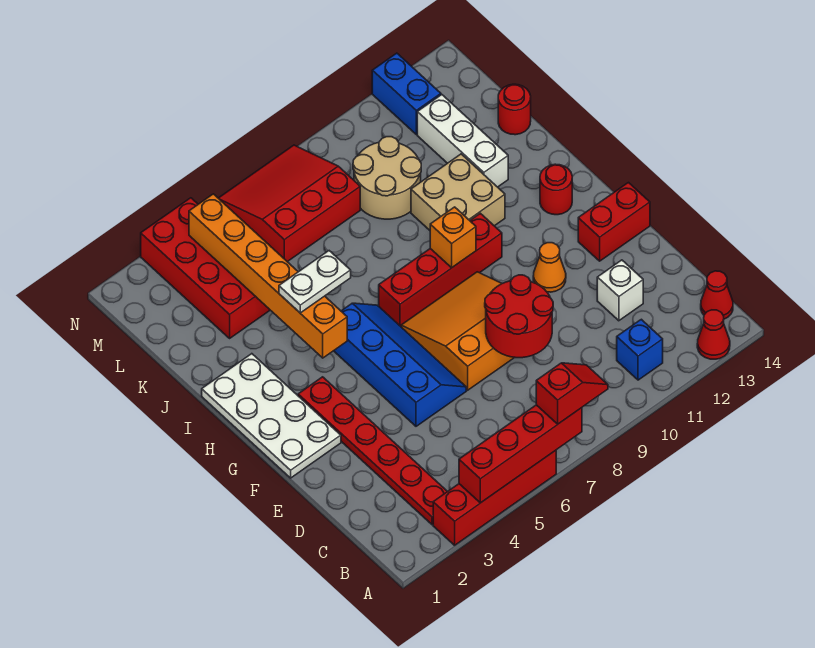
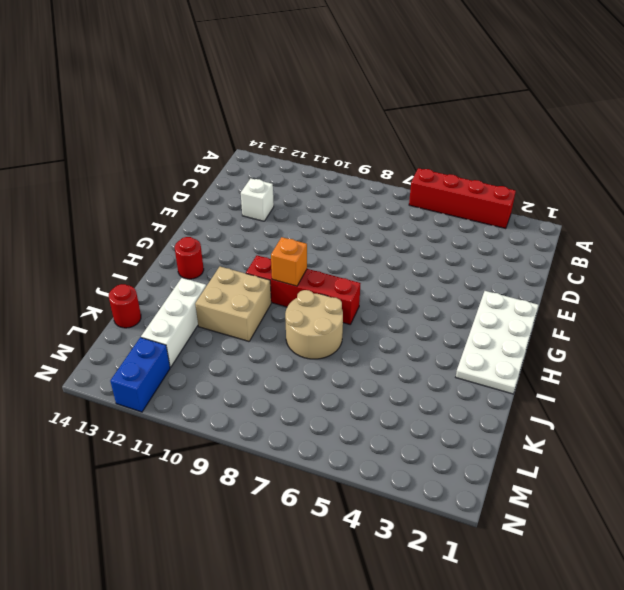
tan 2x2 round brick [285,290,343,359] -> tan 2x2 round brick moved to [353,137,421,219]
none -> red 1x1 cone [697,310,730,359]
none -> red 1x6 plate [298,377,448,525]
none -> blue 1x1 brick [617,319,663,380]

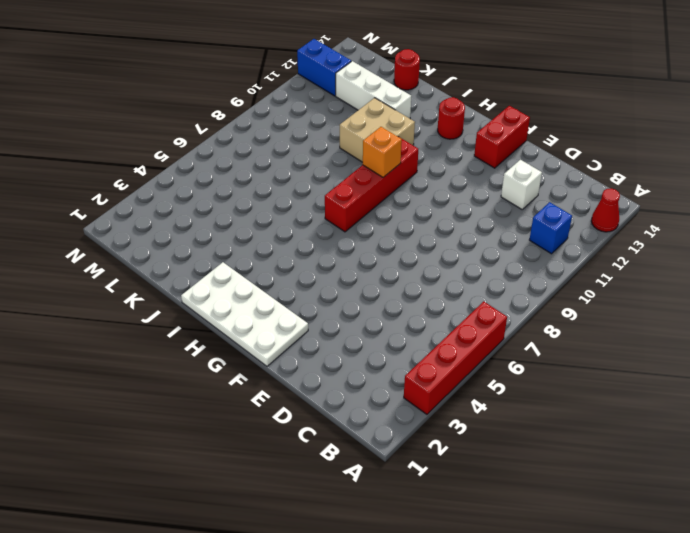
none -> red 1x6 plate [298,377,448,525]
none -> red 1x1 cone [701,271,733,319]
none -> blue 2x4 slope [334,303,466,426]

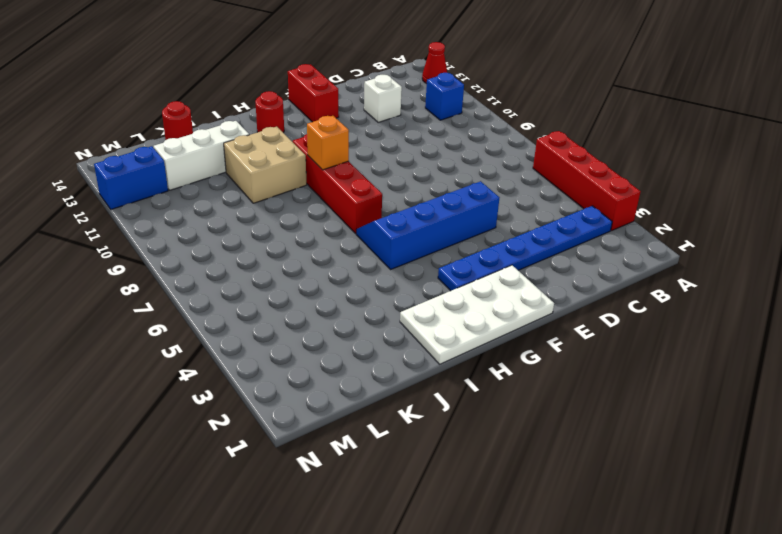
blue 1x6 plate [438,206,612,291] -> red 1x6 plate [298,377,448,525]
none -> red 1x1 cone [701,271,733,319]
none -> orange 3x3 slope [401,272,515,390]
none -> orange 1x1 cone [533,243,566,292]

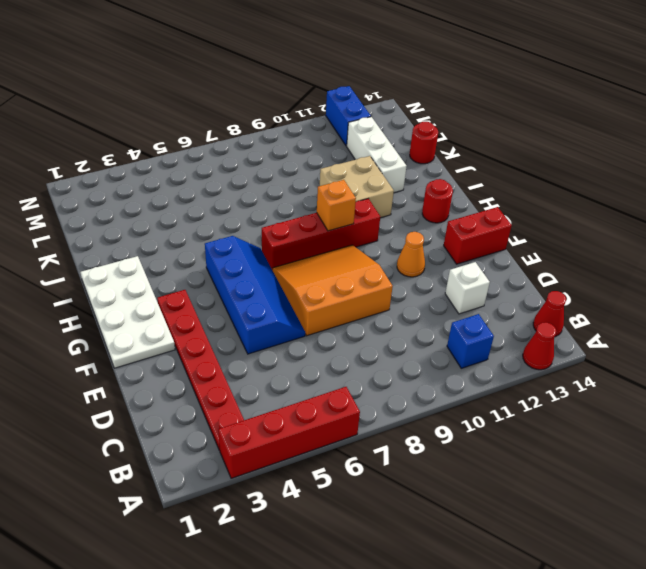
none -> red 2x4 brick [141,198,270,338]
none -> tan 2x2 round brick [353,137,421,219]
none -> red 3x3 slope [219,145,360,262]

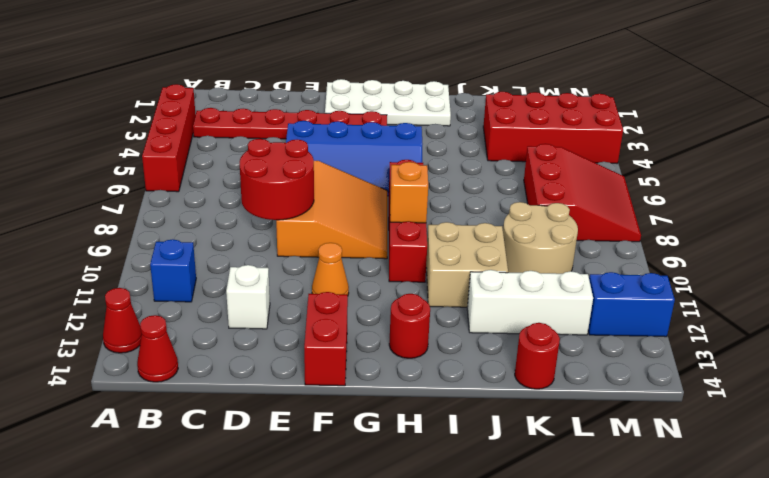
none -> red 1x4 brick [459,405,582,503]
none -> orange 1x6 brick [189,194,347,358]
none -> red 1x2 slope [536,363,608,424]

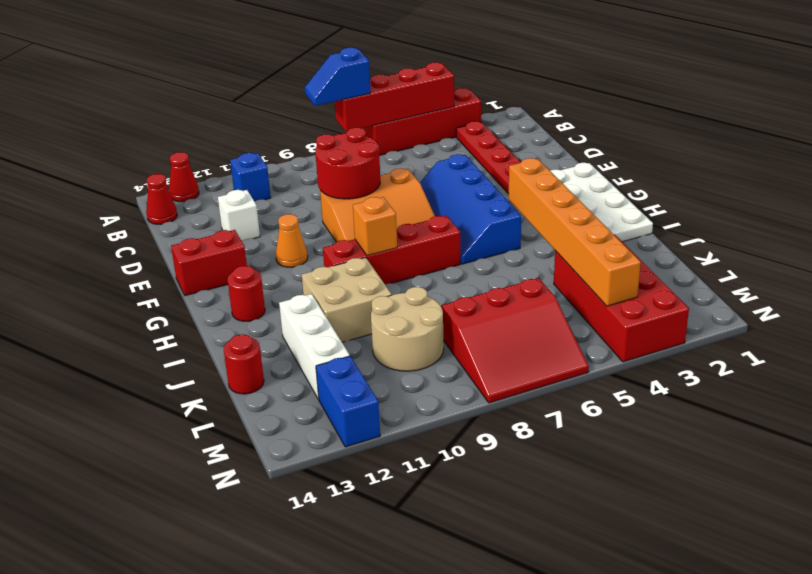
blue 1x2 slope [304,47,371,106] -> red 1x2 slope [536,363,608,424]
none -> white 1x2 plate [279,251,351,313]

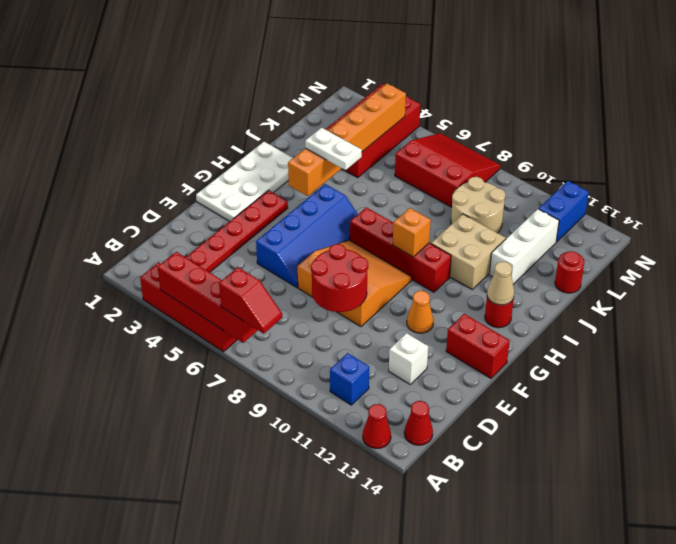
tan 1x1 cone [487,262,514,305] -> none

